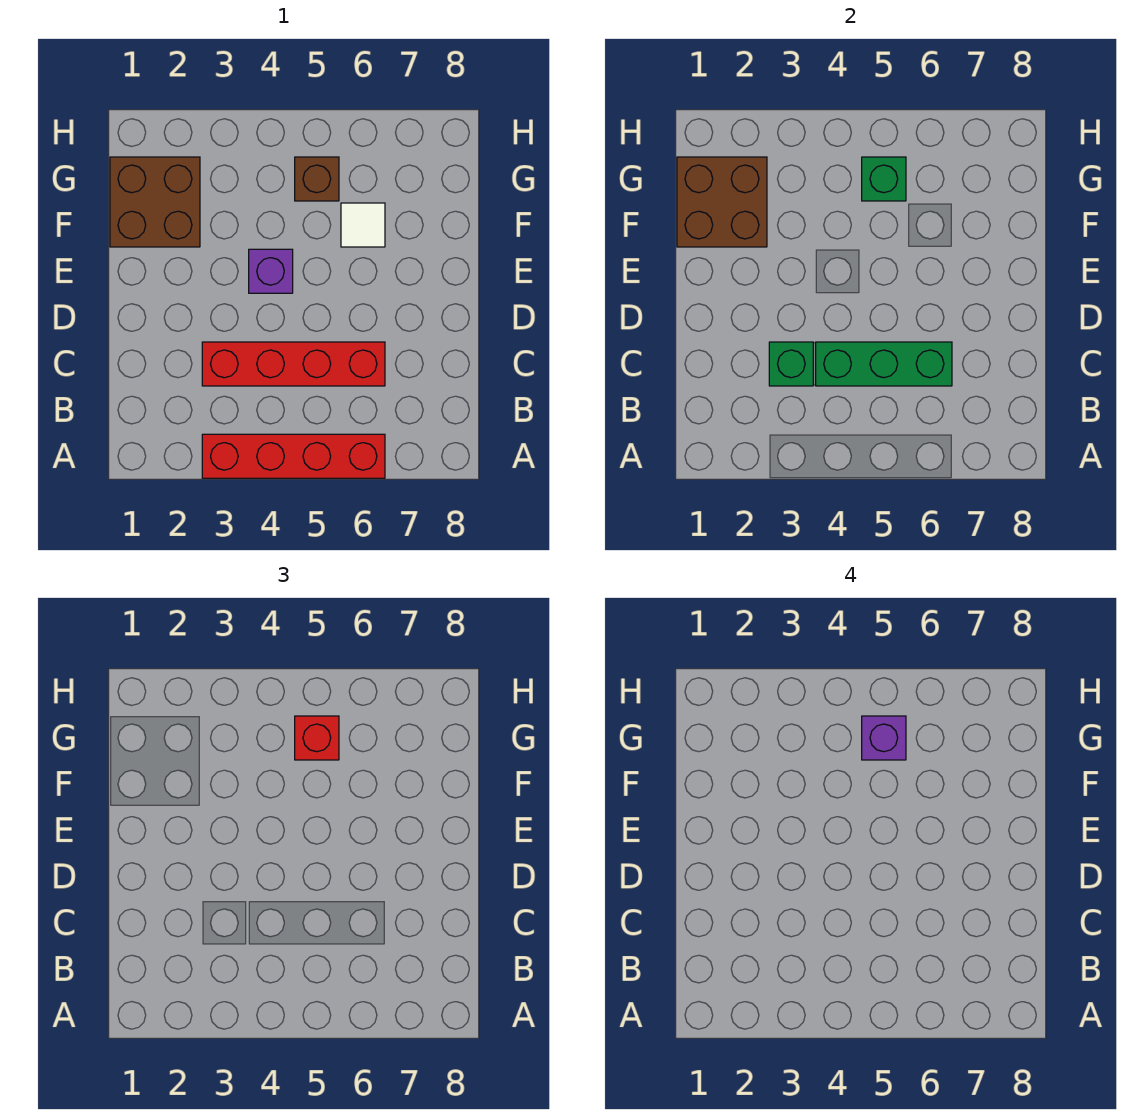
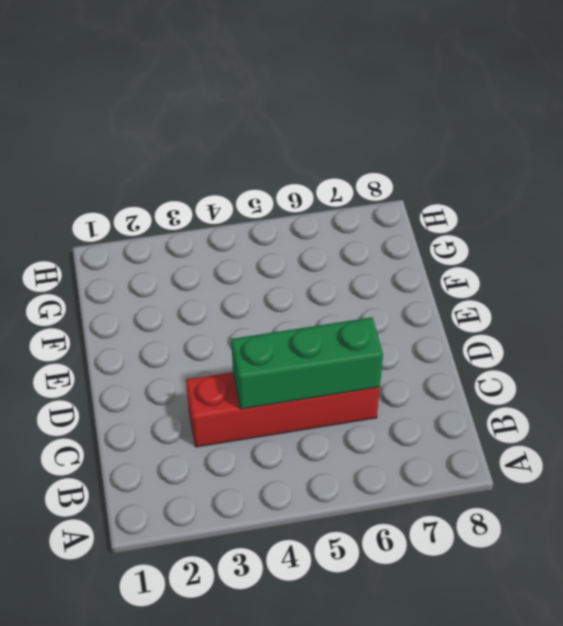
none -> red 1x4 brick [202,434,385,478]
none -> purple 1x1 brick [249,249,293,293]
none -> brown 2x2 brick [110,157,200,247]

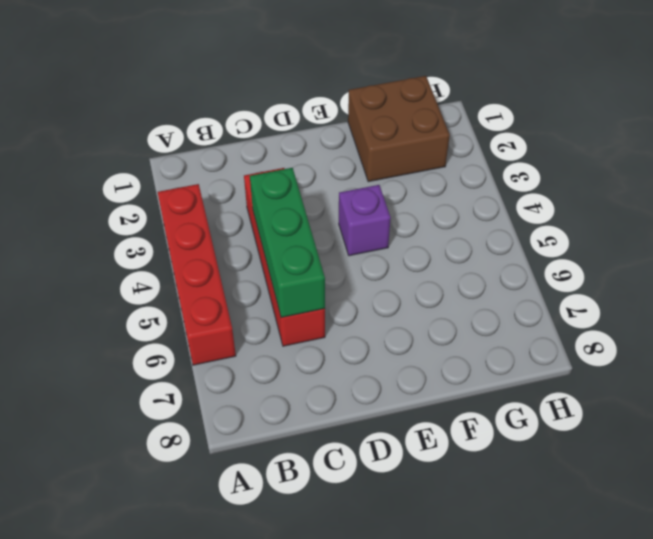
none -> white 1x1 tile [341,203,385,247]
none -> brown 1x1 brick [295,157,339,201]
none -> green 1x1 brick [769,342,813,386]

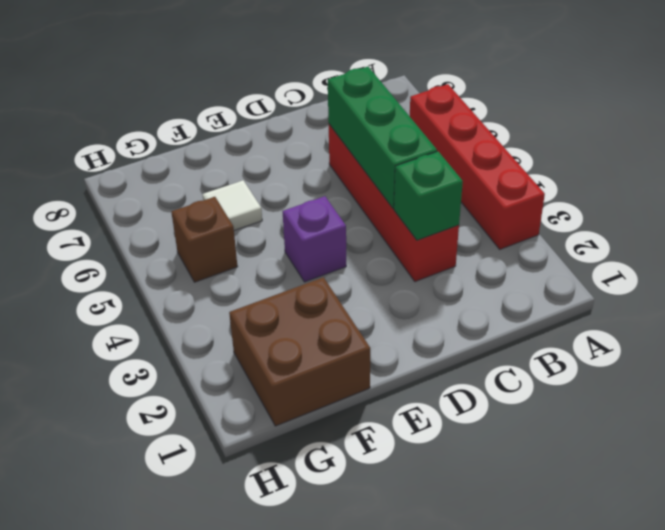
none -> brown 2x2 brick [677,157,767,247]
none -> green 1x1 brick [862,157,906,201]
none -> red 1x1 brick [295,716,339,760]

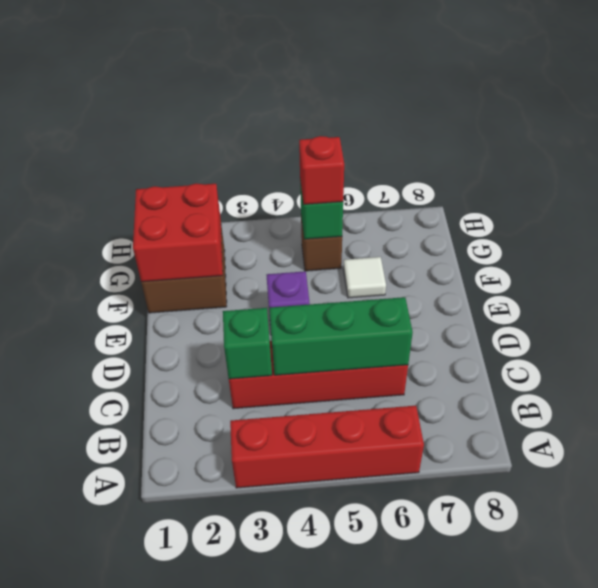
red 2x2 brick [133,184,223,282] -> brown 2x2 brick [677,157,767,247]
none -> purple 1x1 brick [862,716,906,760]

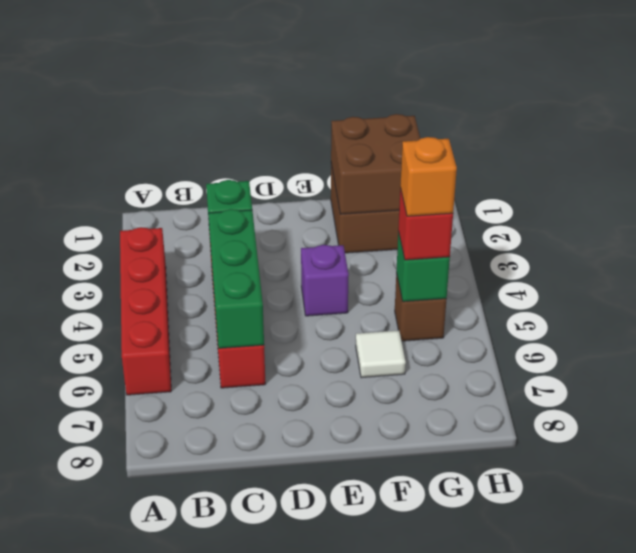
orange 1x1 brick [400,137,457,216] -> purple 1x1 brick [862,716,906,760]

